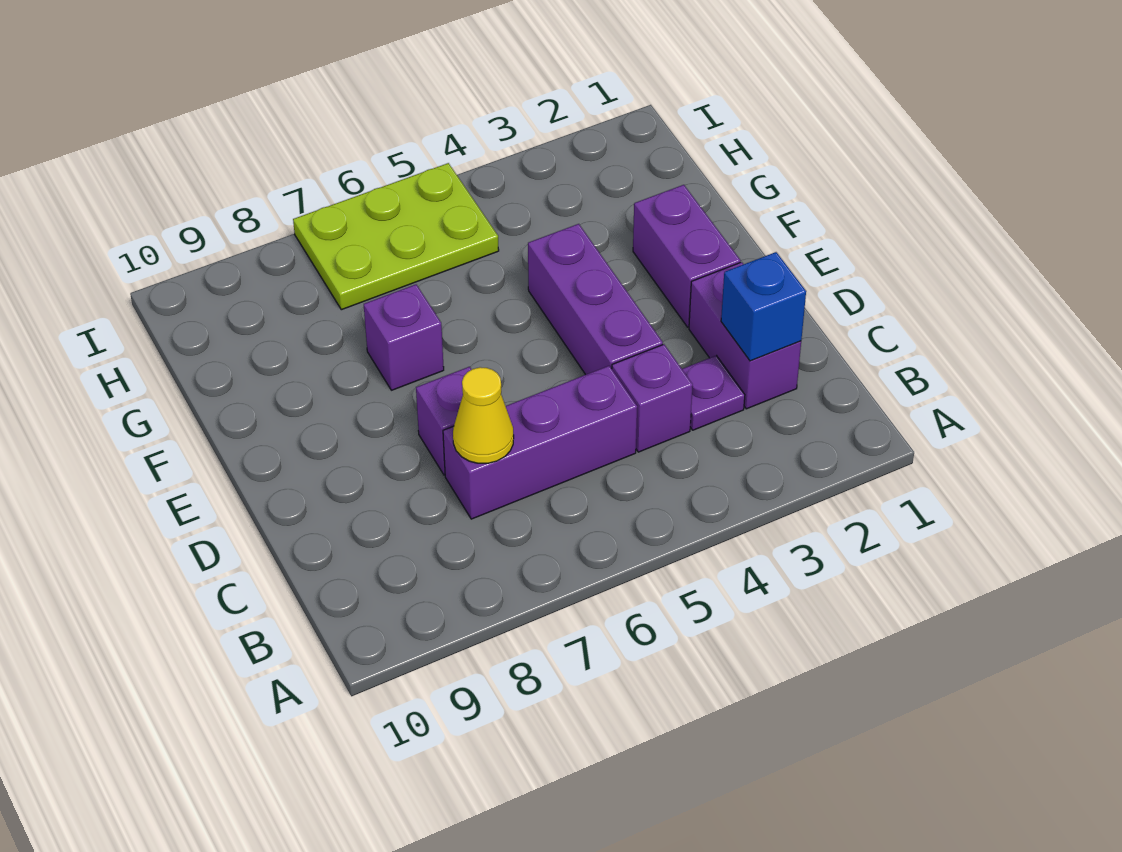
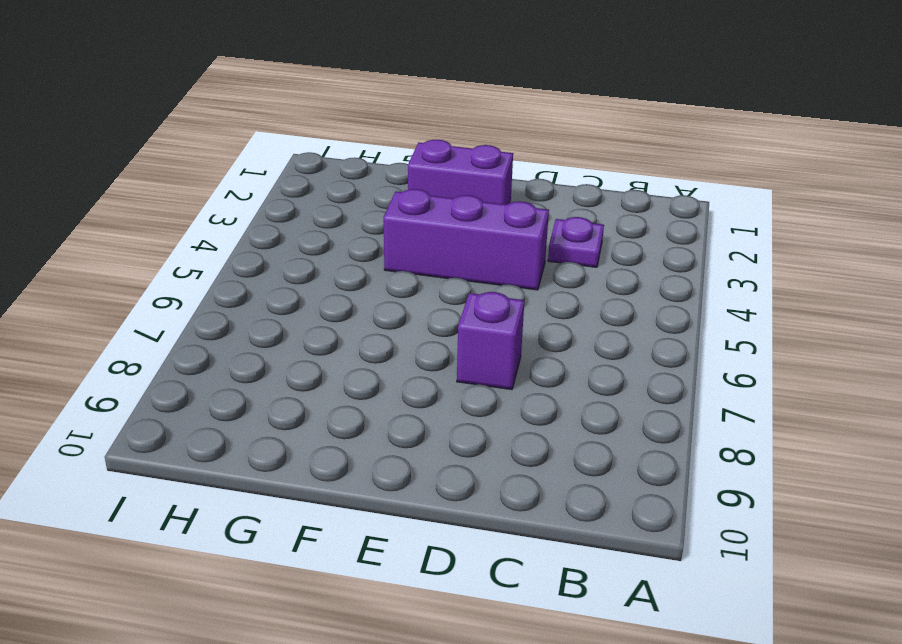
none -> purple 1x2 brick [689,262,801,409]
none -> purple 1x1 brick [612,344,693,452]

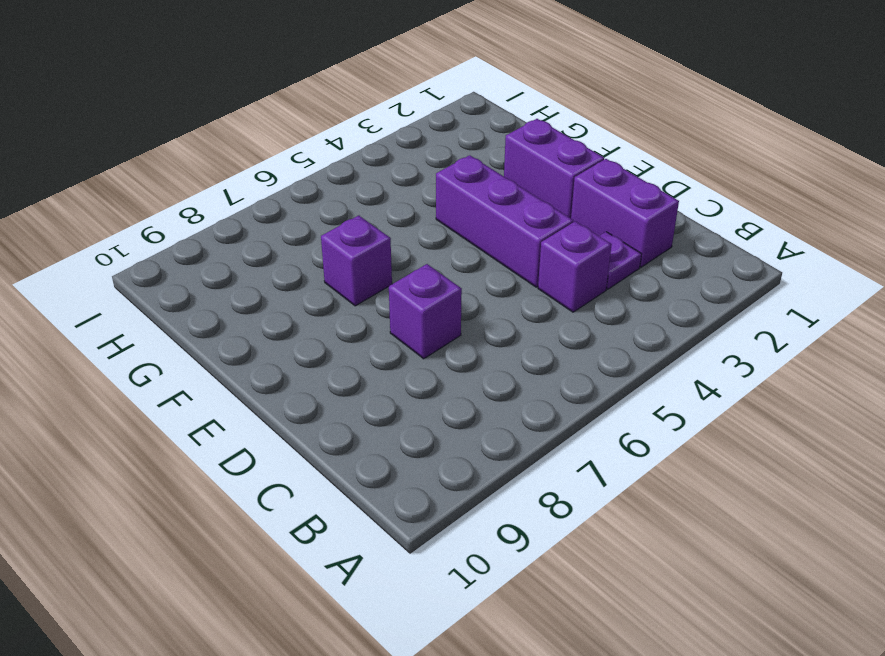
none -> purple 1x3 brick [443,366,637,519]
none -> lime 2x3 plate [293,163,499,310]

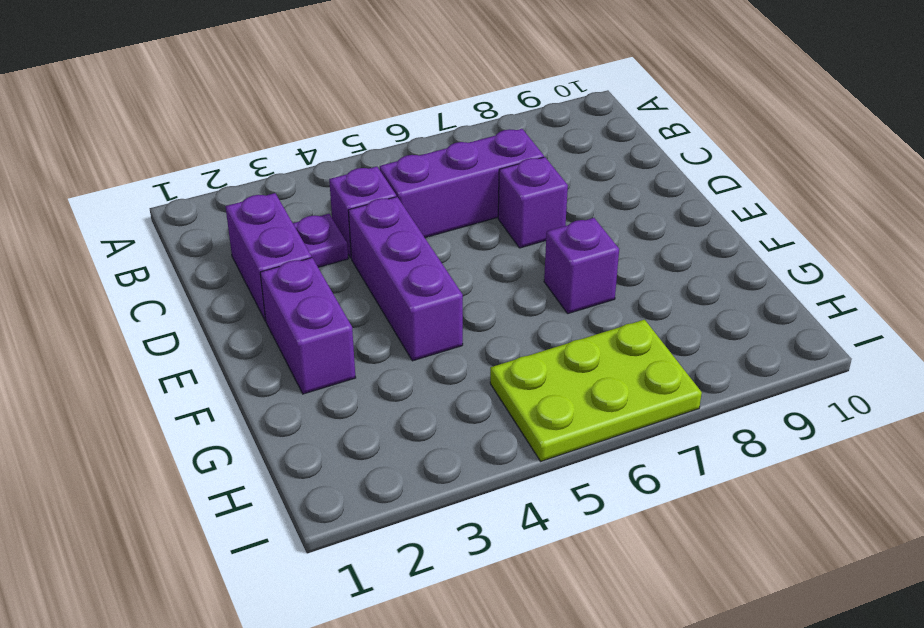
none -> blue 1x1 brick [721,252,806,361]
none -> yellow 1x1 cone [453,367,514,463]

